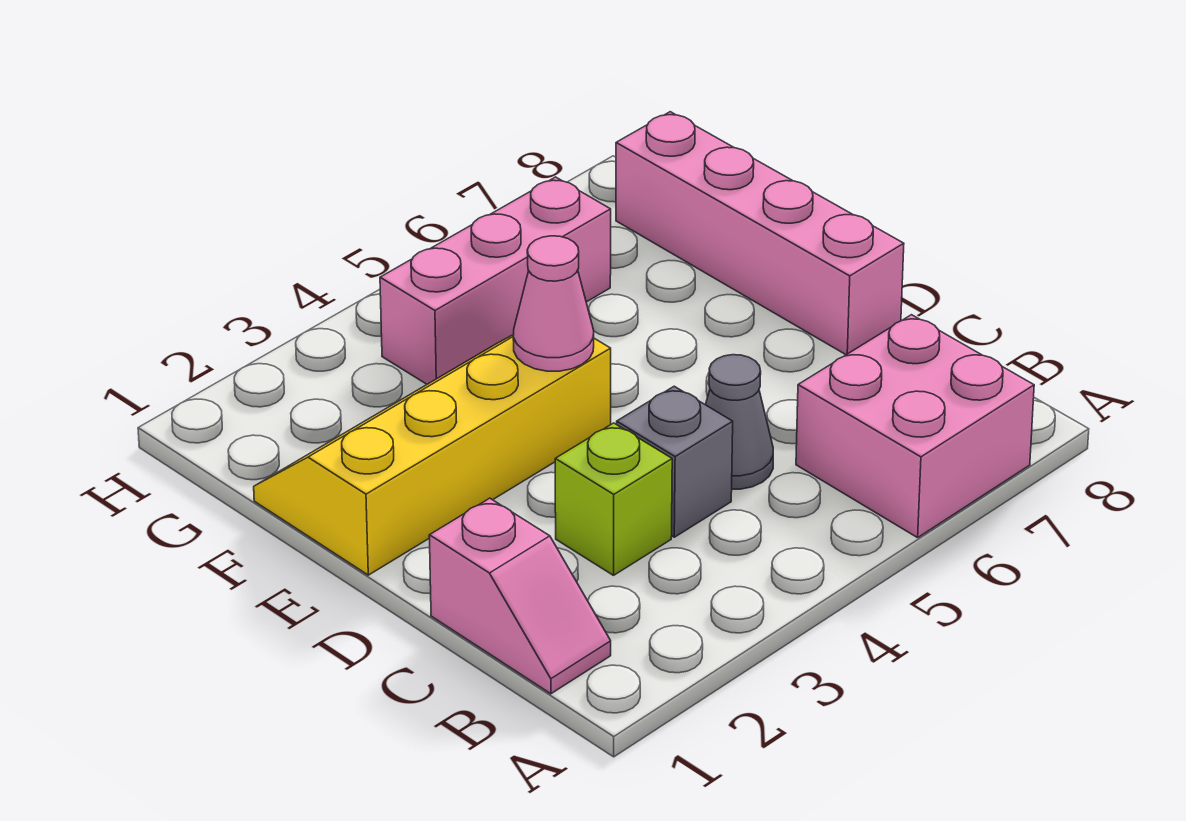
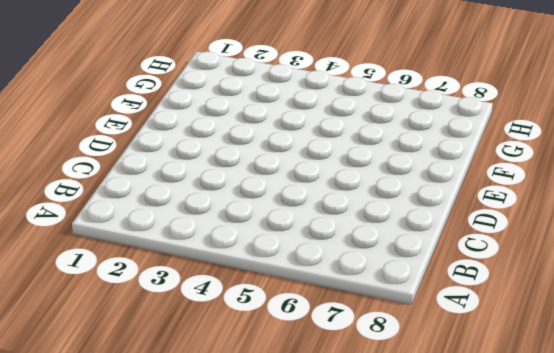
none -> pink 2x2 brick [796,315,1034,538]
none -> pink 1x2 slope [429,498,611,694]

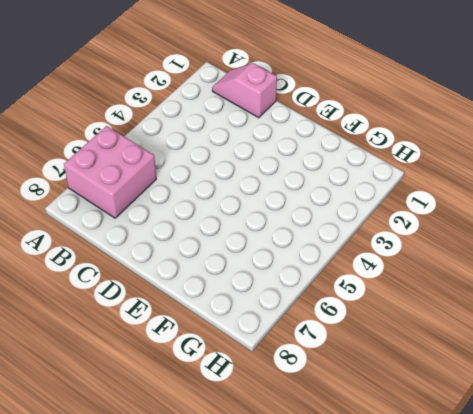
none -> lime 1x1 brick [555,423,672,575]
none -> grey 1x1 brick [617,386,733,537]

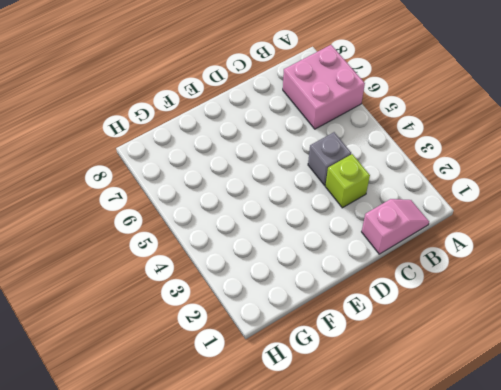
none -> grey 1x1 cone [706,355,773,489]
none -> pink 1x4 brick [616,112,904,355]

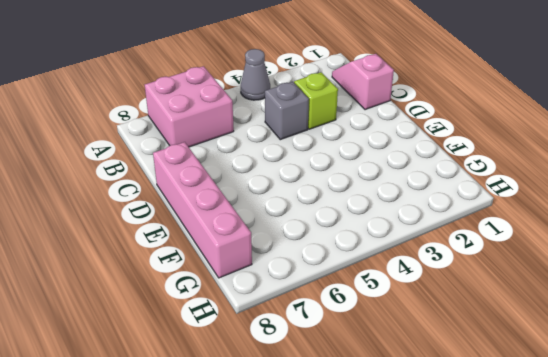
grey 1x1 cone [241,49,270,100] -> grey 1x1 cone moved to [706,355,773,489]
none -> yellow 2x4 slope [254,334,611,575]
none -> pink 1x3 brick [380,177,611,384]

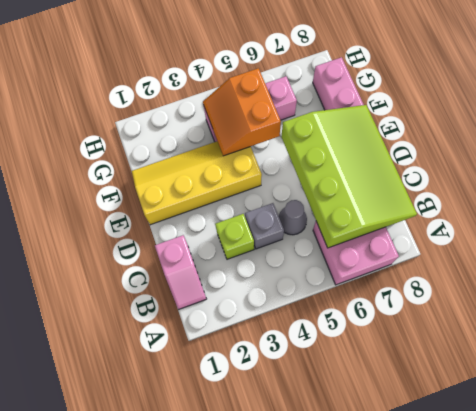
lime 3x4 slope [281,105,417,248] -> none
orange 2x2 slope [203,68,281,156] -> none
none -> pink 1x1 cone [513,236,594,371]

